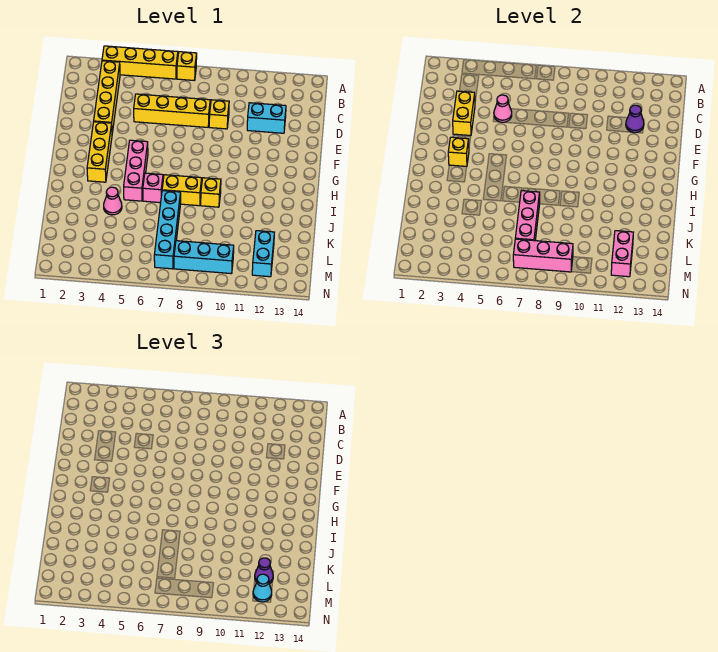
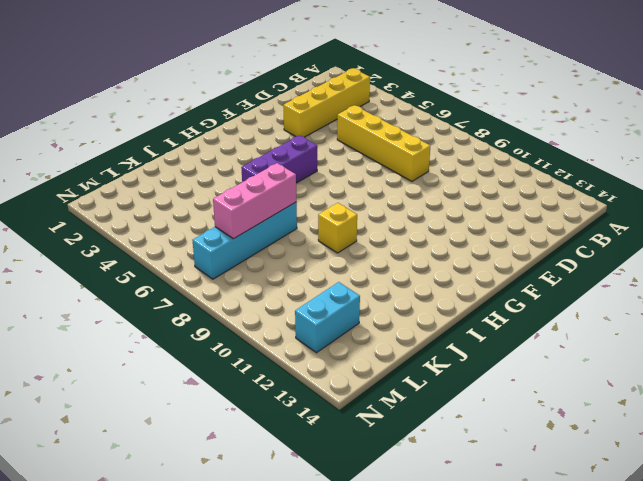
purple 1x3 brick [241,135,317,183] -> pink 1x3 brick [124,140,148,201]
none -> yellow 1x4 brick [102,46,178,79]
none -> yellow 1x1 brick [177,52,197,81]
none -> yellow 1x1 brick [209,100,229,129]

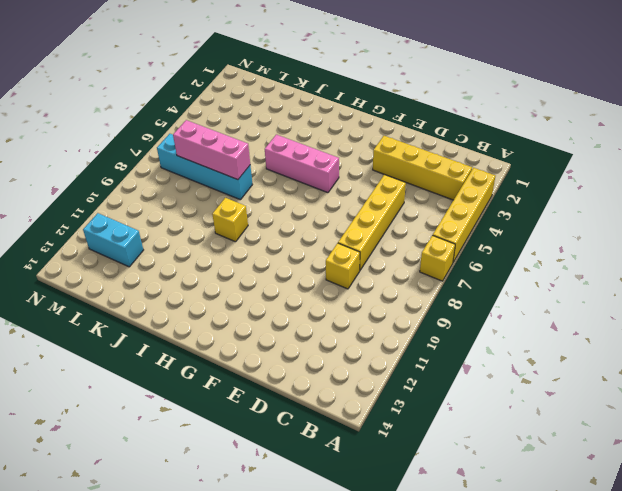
none -> cyan 1x2 brick [247,103,286,133]
none -> yellow 1x3 brick [87,122,112,182]
none -> pink 1x1 brick [143,173,163,203]

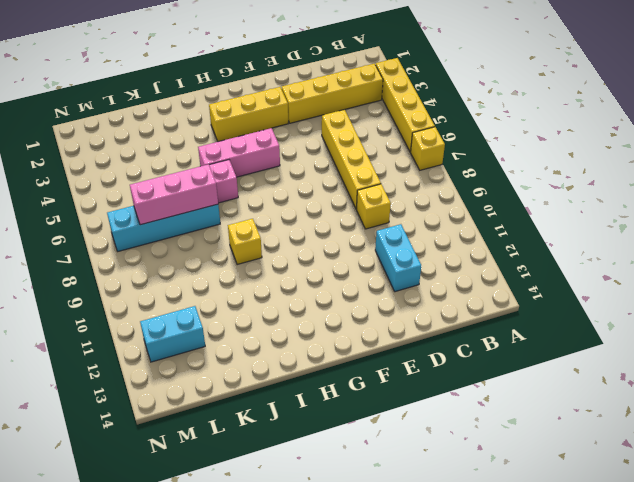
none -> yellow 1x2 brick [162,175,202,206]
none -> pink 1x1 cone [104,187,122,215]
none -> cyan 1x3 brick [174,241,234,274]

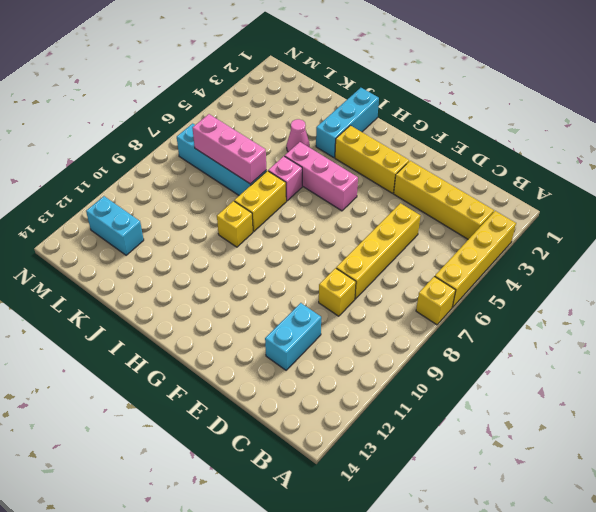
cyan 1x3 brick [316,88,379,158] -> cyan 1x3 brick moved to [174,241,234,274]
none -> yellow 1x2 brick [453,91,475,136]
none -> pink 1x1 cone [494,95,512,122]
none -> purple 1x1 cone [626,105,644,133]

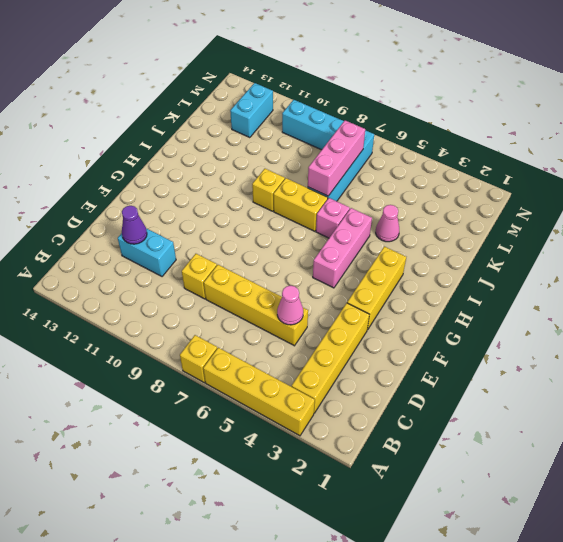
none -> yellow 1x2 brick [453,91,475,136]
none -> yellow 1x1 brick [448,137,469,166]
none -> pink 1x2 brick [611,231,633,277]

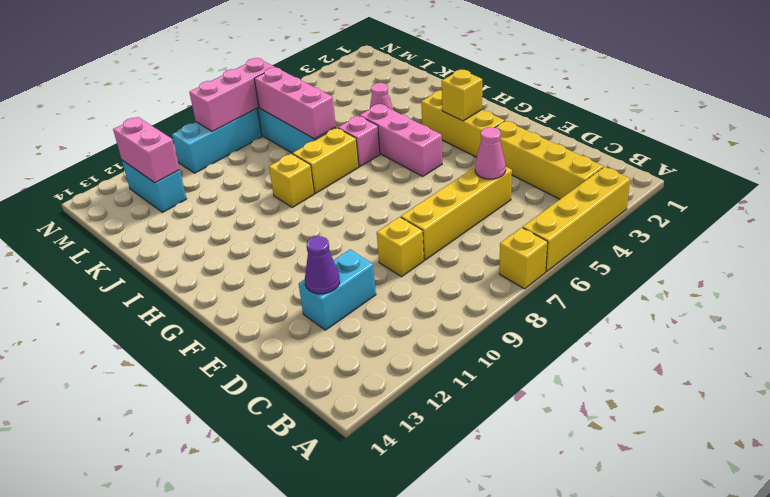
none -> yellow 1x2 brick [453,91,475,136]
none -> purple 1x1 cone [255,558,273,584]
none -> cyan 1x1 cone [253,574,272,602]

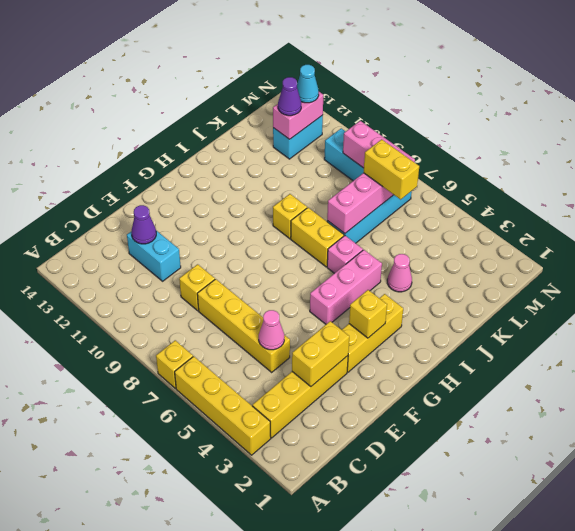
yellow 1x2 brick [364,139,419,199] -> none

